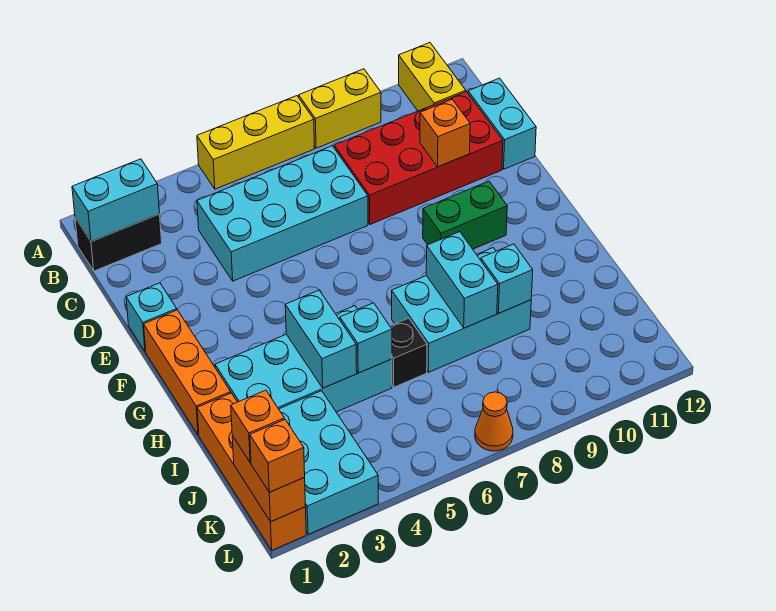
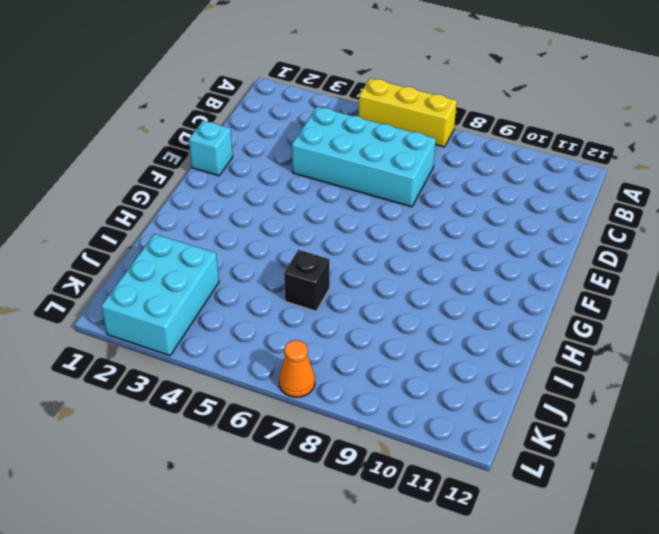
none -> yellow 1x2 brick [299,69,381,148]
none -> yellow 1x2 brick [399,43,466,111]
none -> black 1x2 brick [75,214,162,271]

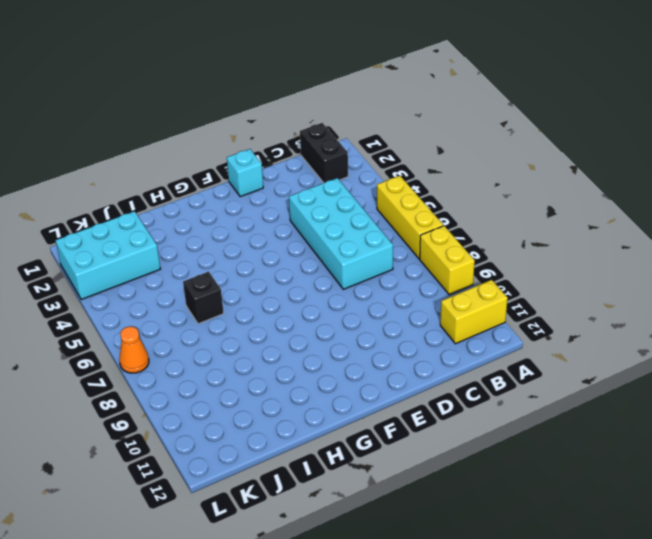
none -> red 2x4 brick [334,92,503,224]
none -> cyan 1x2 brick [468,78,536,169]
none -> orange 1x3 brick [144,310,231,435]

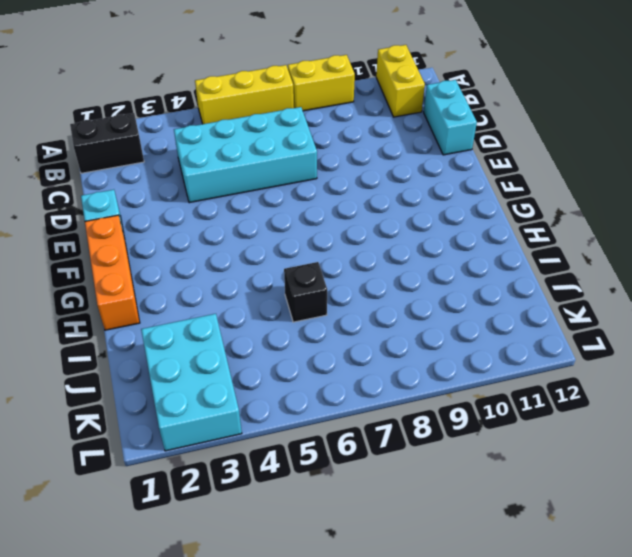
none -> red 2x4 brick [334,92,503,224]
none -> green 1x2 brick [423,181,507,249]
none -> cyan 2x4 brick [215,306,392,412]

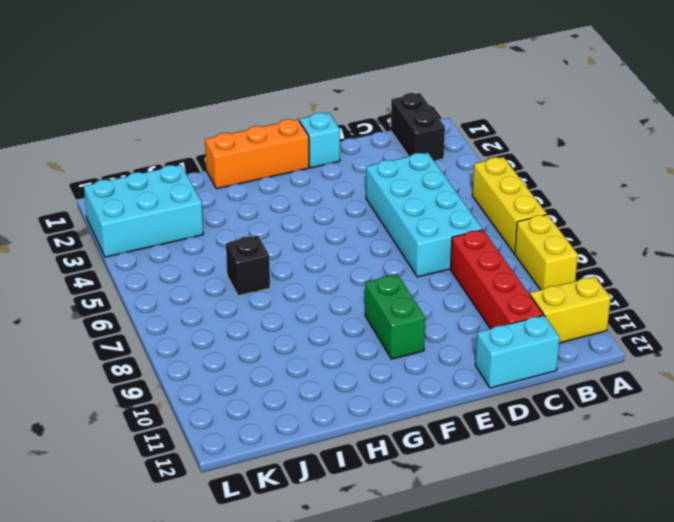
red 1x4 brick [451,230,543,329] -> red 2x4 brick [334,92,503,224]
none -> cyan 2x4 brick [215,306,392,412]
none -> cyan 2x3 brick [392,248,531,372]
none -> orange 1x4 brick [197,393,306,550]

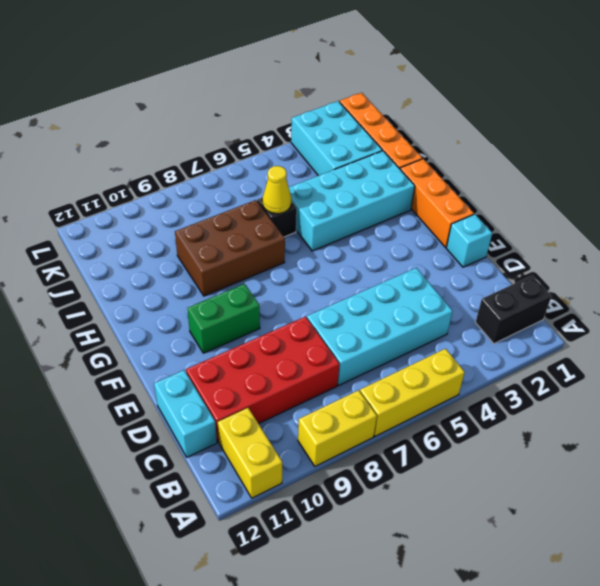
brown 2x3 brick [175,200,285,296] -> cyan 2x3 brick [392,248,531,372]
yellow 1x1 cone [263,166,291,214] -> none
none -> orange 1x1 cone [475,392,513,451]
none -> cyan 1x2 brick [72,159,160,241]
none -> orange 1x1 brick [420,100,470,167]

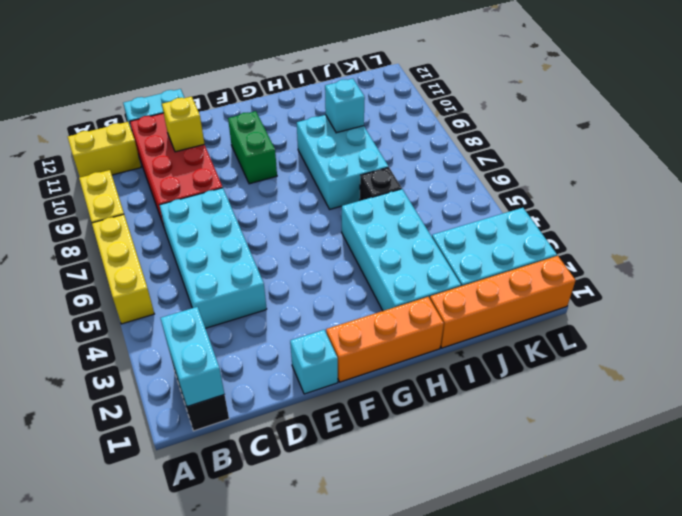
yellow 1x1 brick [162,97,204,152] -> orange 1x1 brick [420,100,470,167]
none -> orange 1x1 cone [475,392,513,451]
none -> cyan 1x2 brick [285,290,357,388]
none -> cyan 1x2 brick [426,232,498,328]

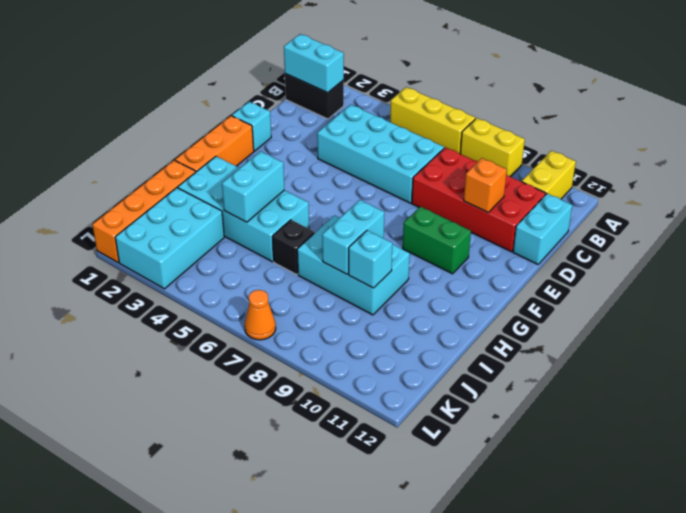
none -> cyan 1x1 brick [340,303,392,373]
none -> orange 1x2 brick [232,436,305,522]
none -> orange 1x1 brick [231,390,284,463]

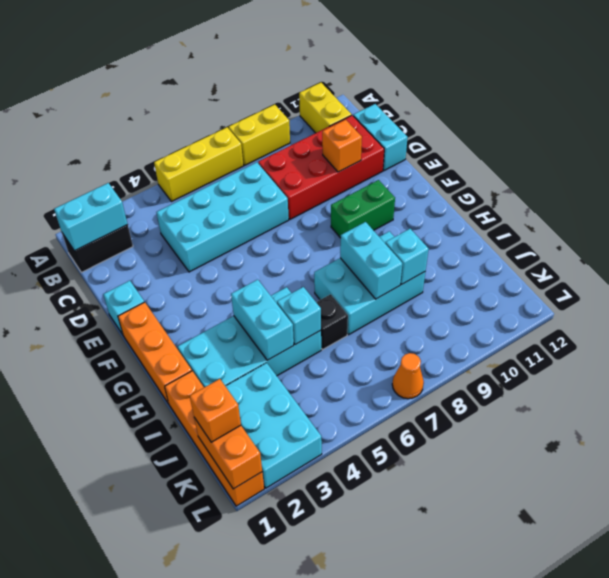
none -> orange 1x1 brick [250,420,305,492]

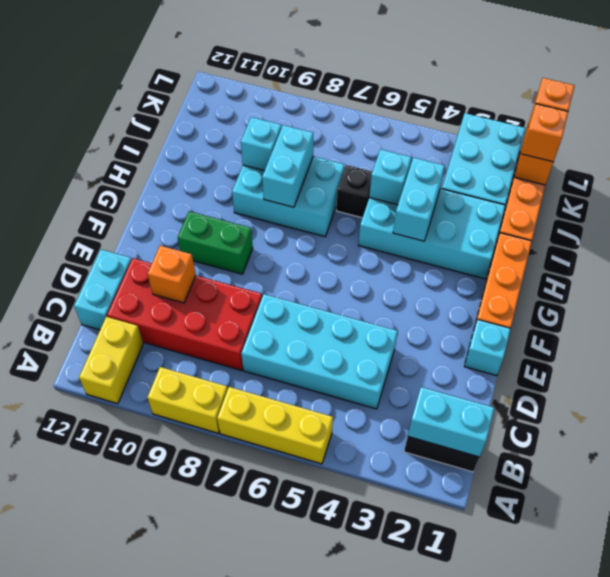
none -> orange 1x1 cone [475,392,513,451]

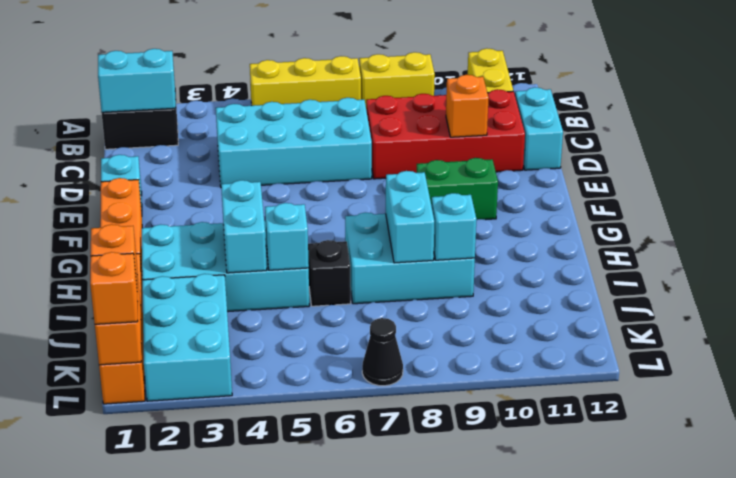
black 1x1 cone [362,318,403,386] -> orange 1x1 cone [475,392,513,451]

